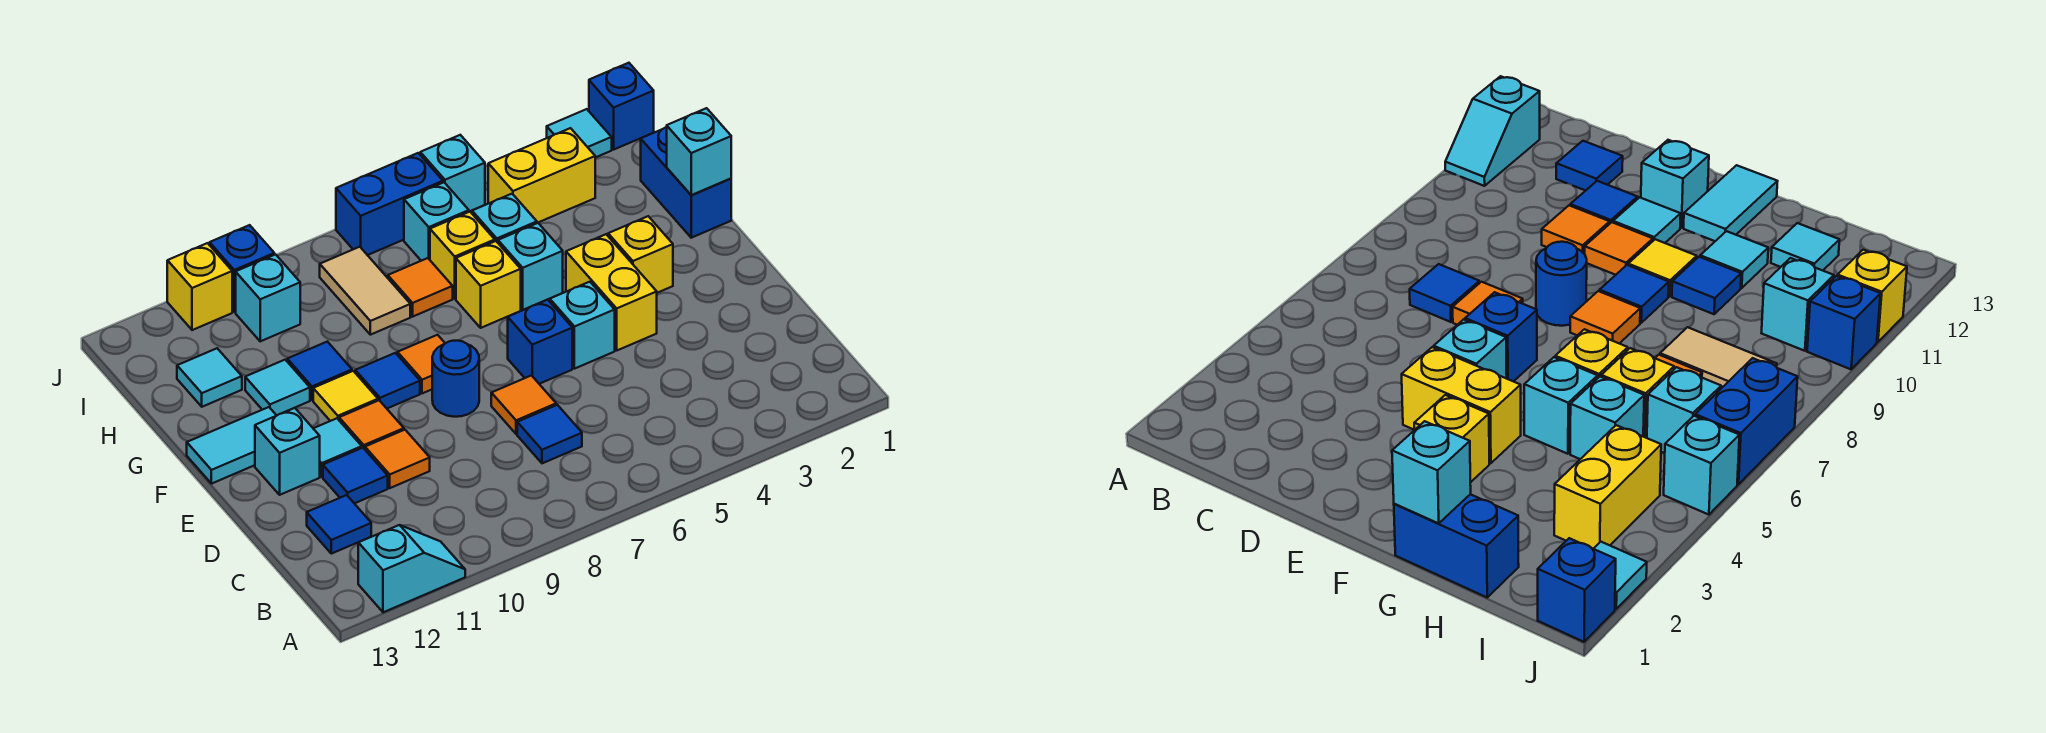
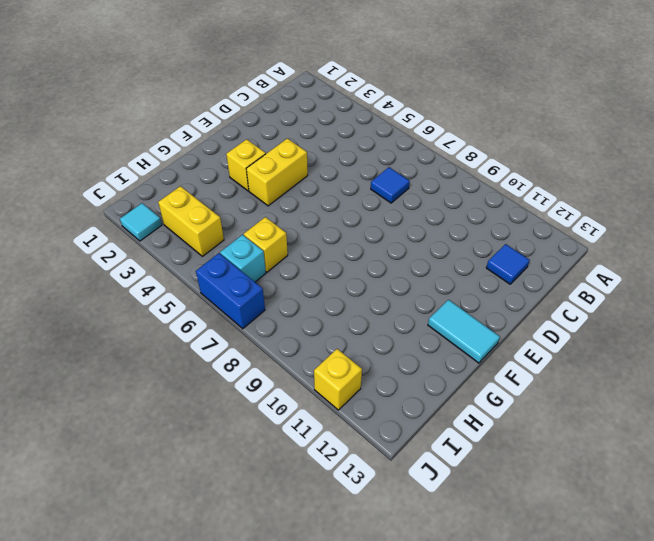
none -> cyan 1x2 slope [358,525,465,612]
none -> orange 1x1 tile [491,376,556,434]
none -> orange 1x1 tile [365,430,430,488]
none -> blue 1x1 tile [323,448,388,503]

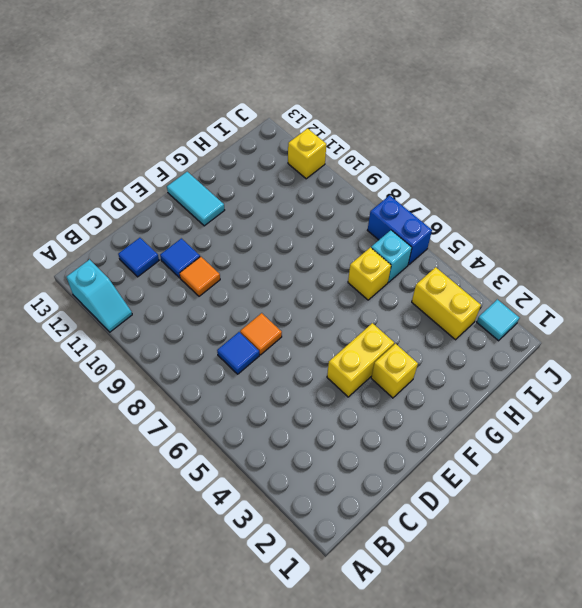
none -> cyan 1x1 brick [550,282,615,369]
none -> blue 1x1 brick [508,300,572,384]
none -> blue 1x1 round brick [432,340,479,417]
none -> orange 1x1 tile [339,400,404,449]

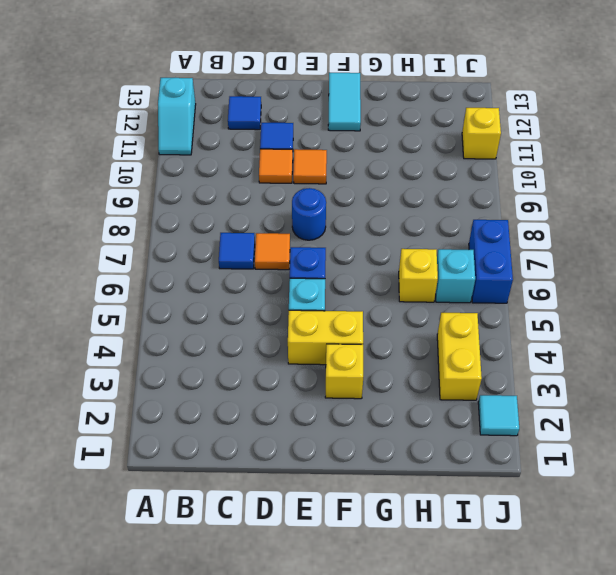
none -> cyan 1x1 tile [313,418,362,477]
none -> cyan 1x1 brick [255,408,320,495]
none -> orange 1x1 tile [398,335,445,393]
none -> blue 1x1 tile [355,353,420,408]

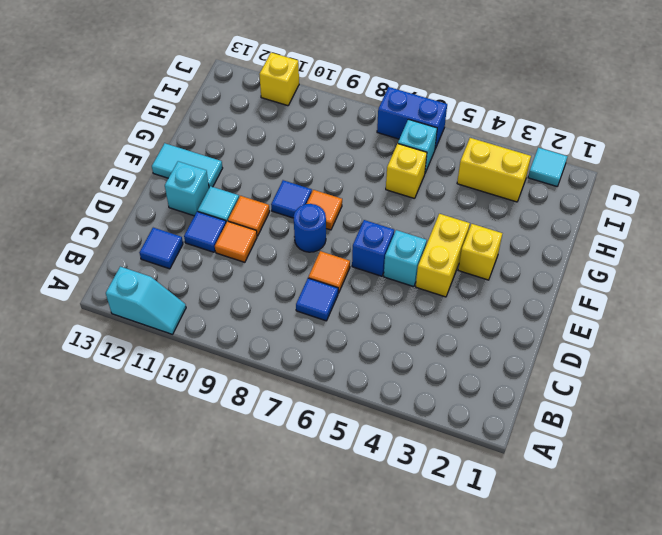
none -> yellow 1x1 tile [313,371,378,421]
none -> blue 1x2 brick [641,127,731,238]
none -> cyan 1x1 brick [498,223,563,310]
none -> yellow 1x1 brick [456,241,521,328]

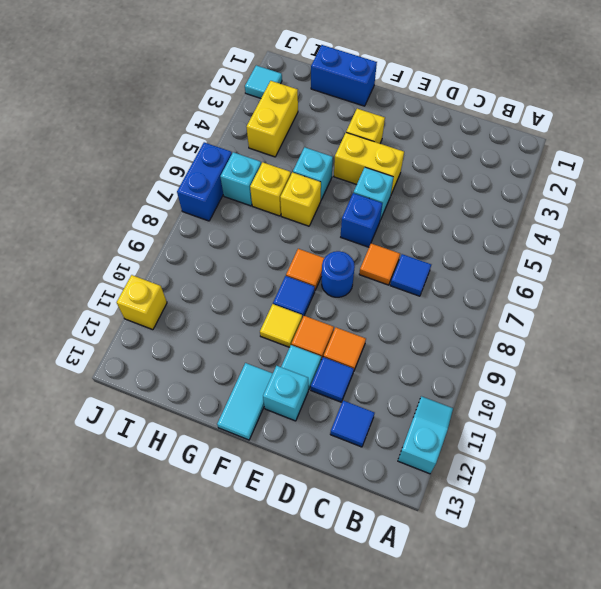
none -> blue 1x1 tile [287,342,352,400]
none -> cyan 1x1 tile [245,360,310,415]
none -> cyan 1x1 brick [472,194,537,243]
none -> orange 1x1 tile [388,258,453,317]

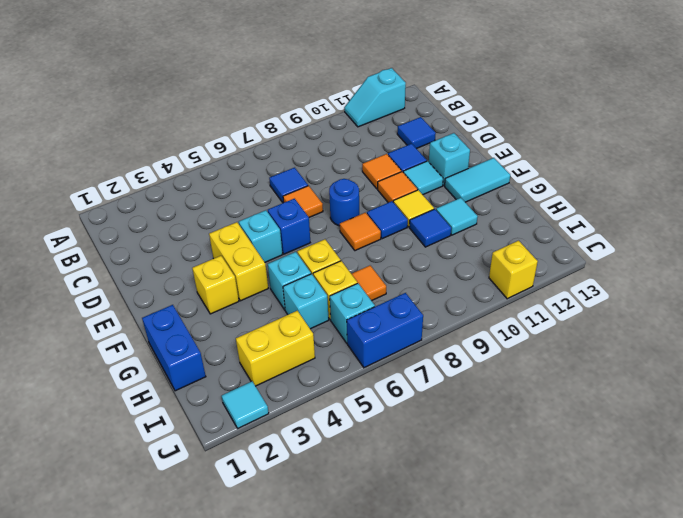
none -> tan 1x2 tile [320,247,410,335]
none -> cyan 1x1 tile [177,348,242,407]
none -> cyan 1x1 brick [236,255,300,341]
none -> blue 1x1 brick [589,63,654,149]

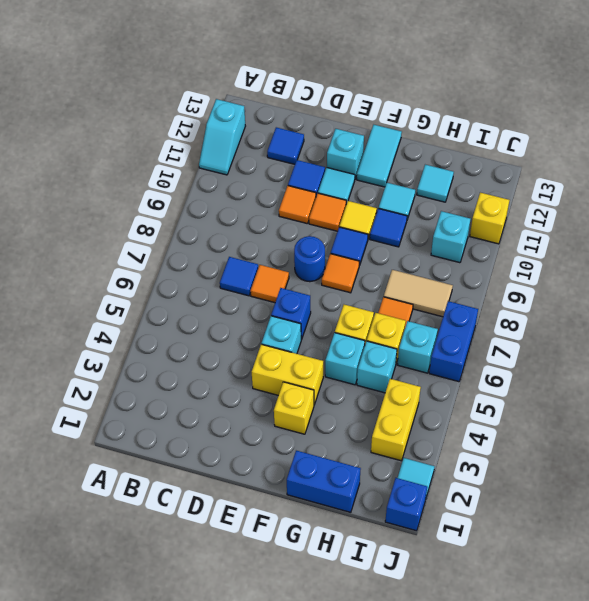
none -> cyan 1x1 brick [420,135,485,212]
none -> blue 1x1 brick [210,225,274,312]
none -> cyan 1x1 brick [667,108,731,195]

